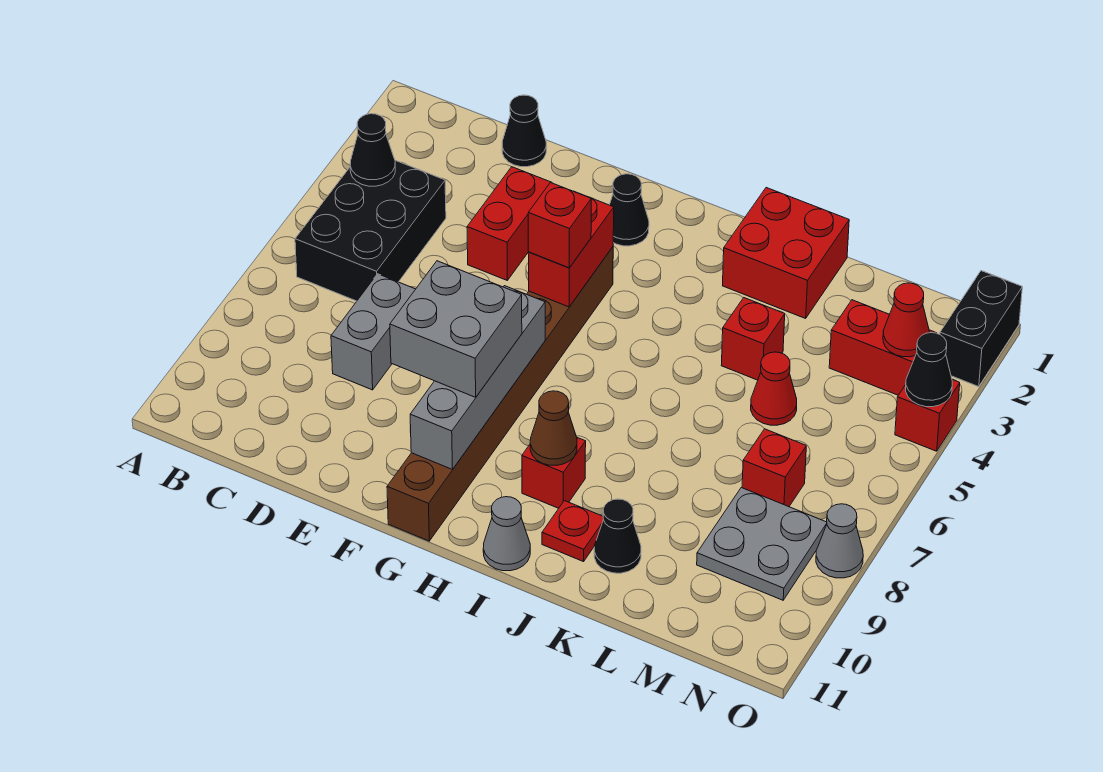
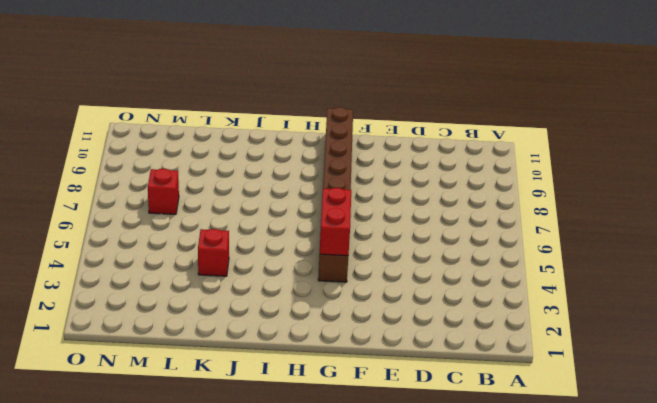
none -> black 2x3 brick [295,160,446,301]
none -> black 1x1 cone [502,95,546,167]
none -> grey 1x2 brick [331,274,415,390]

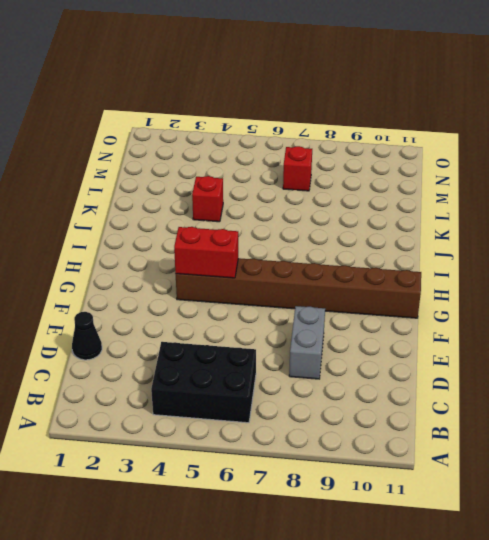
grey 1x2 brick [289,306,325,379] -> grey 1x2 brick turned to [331,274,415,390]
none -> red 1x2 brick [467,167,551,280]
none -> black 1x1 cone [610,174,649,246]
none -> red 1x1 brick [522,438,586,508]

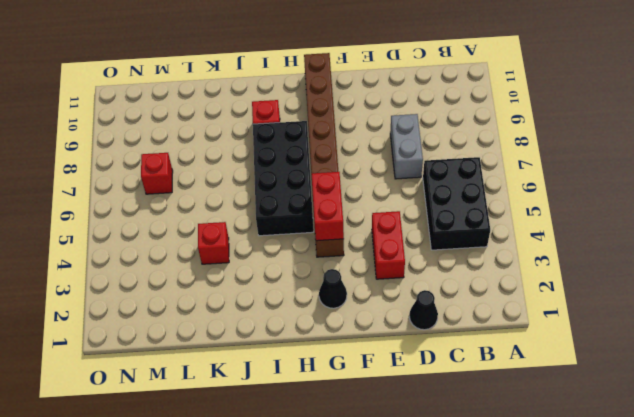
black 2x4 brick [253,121,314,236] -> none
none -> grey 1x1 cone [483,497,530,571]
none -> red 2x2 brick [723,188,849,318]
none -> red 1x1 plate [542,501,604,562]

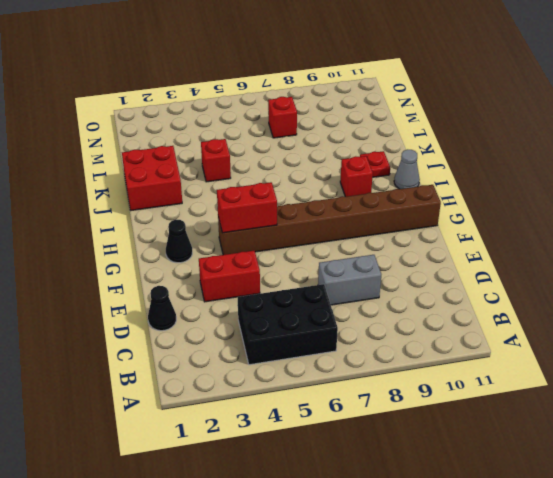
none -> black 1x1 cone [594,499,641,573]
none -> red 1x1 cone [751,352,797,425]
none -> red 1x2 brick [829,300,936,395]

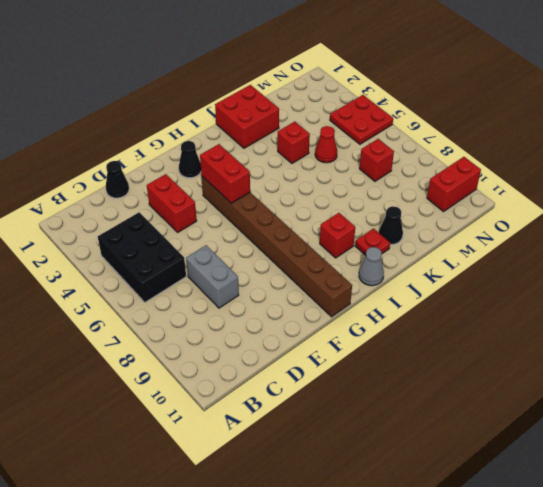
red 2x2 plate [330,95,393,144] -> red 1x1 brick [895,380,960,451]
red 1x2 brick [427,157,481,212] -> red 1x2 brick moved to [829,300,936,395]
none -> grey 2x2 plate [697,488,827,600]
none -> black 1x2 brick [940,271,1022,387]
none -> grey 1x1 cone [816,504,863,578]

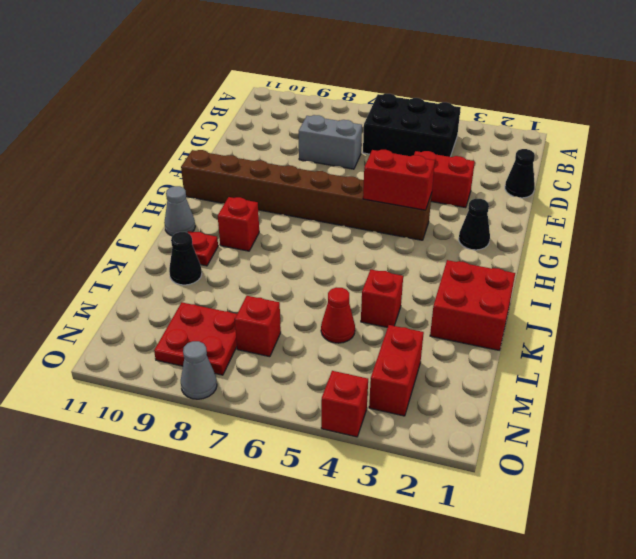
red 2x2 plate [154,302,237,375] -> grey 2x2 plate [697,488,827,600]
none -> black 1x2 brick [940,271,1022,387]
none -> black 1x1 cone [350,114,395,186]
none -> grey 1x4 brick [410,286,545,469]

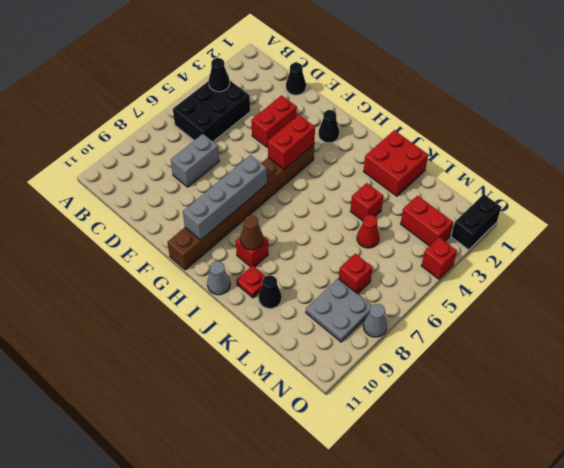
none -> red 1x1 cone [883,283,929,357]
none -> black 1x1 cone [906,333,952,407]
none -> grey 2x2 brick [390,261,522,397]

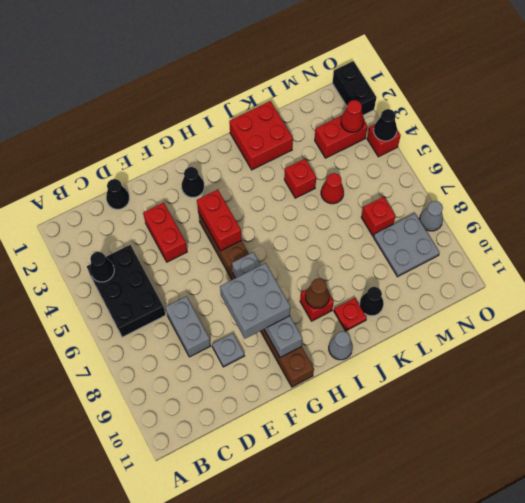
grey 1x1 plate [212,334,244,367] -> none
none -> red 1x1 brick [528,183,591,268]

